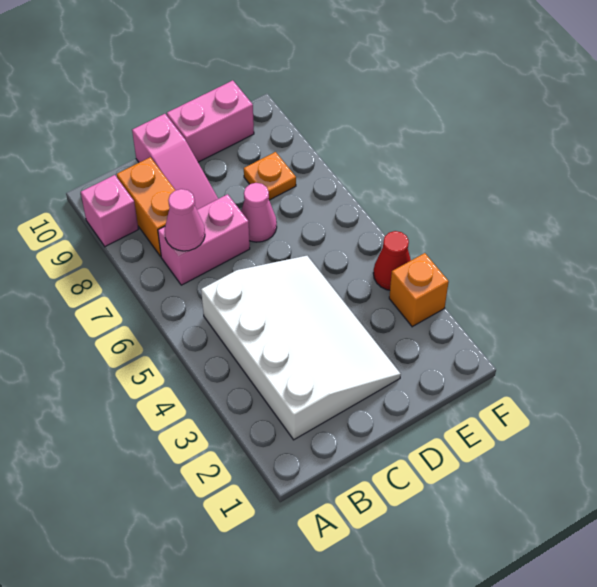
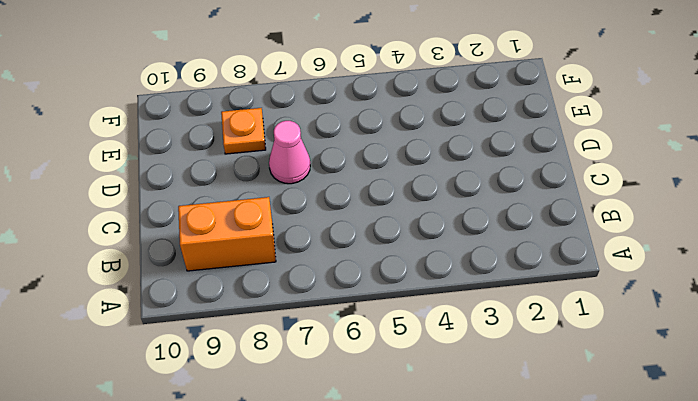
none -> pink 1x1 brick [81,175,138,247]
none -> white 3x4 slope [201,256,401,440]

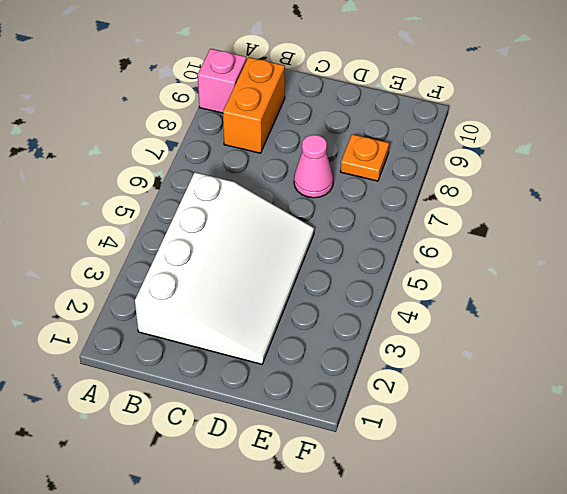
none -> pink 1x2 brick [158,194,250,285]
none -> pink 1x3 slope [132,114,218,210]

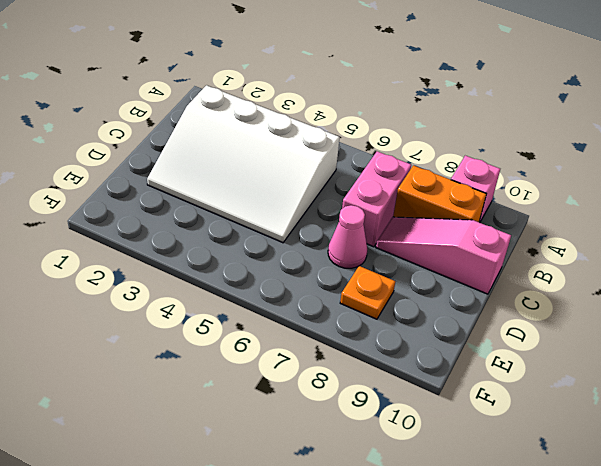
none -> pink 1x2 brick [167,80,254,162]
none -> orange 1x1 brick [389,253,449,327]

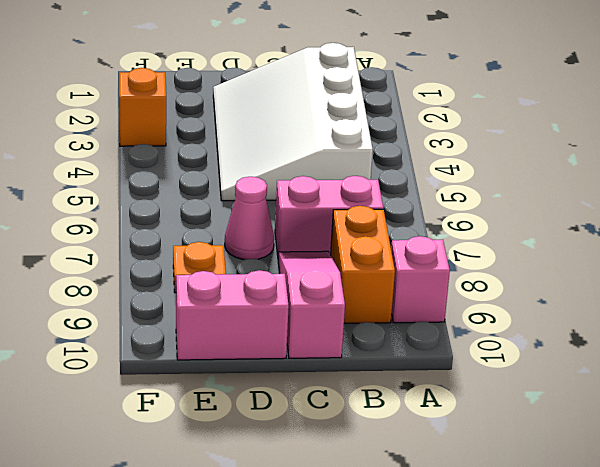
none -> red 1x1 cone [373,231,411,290]
none -> pink 1x1 cone [165,189,205,251]

